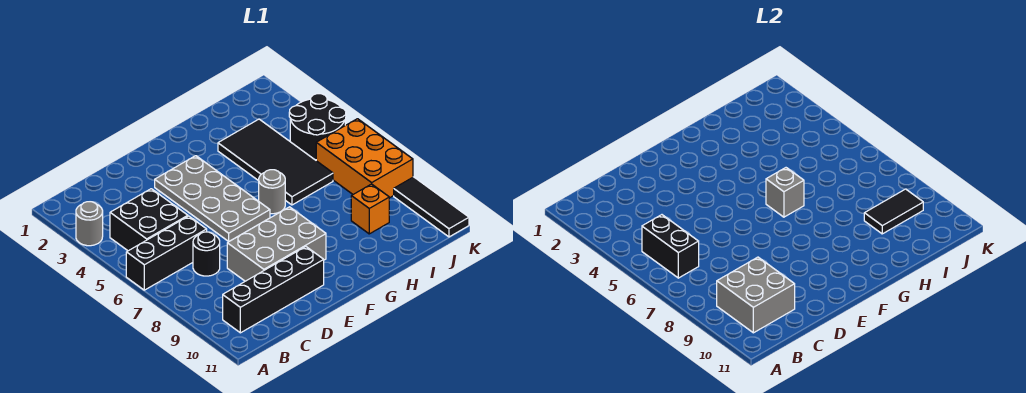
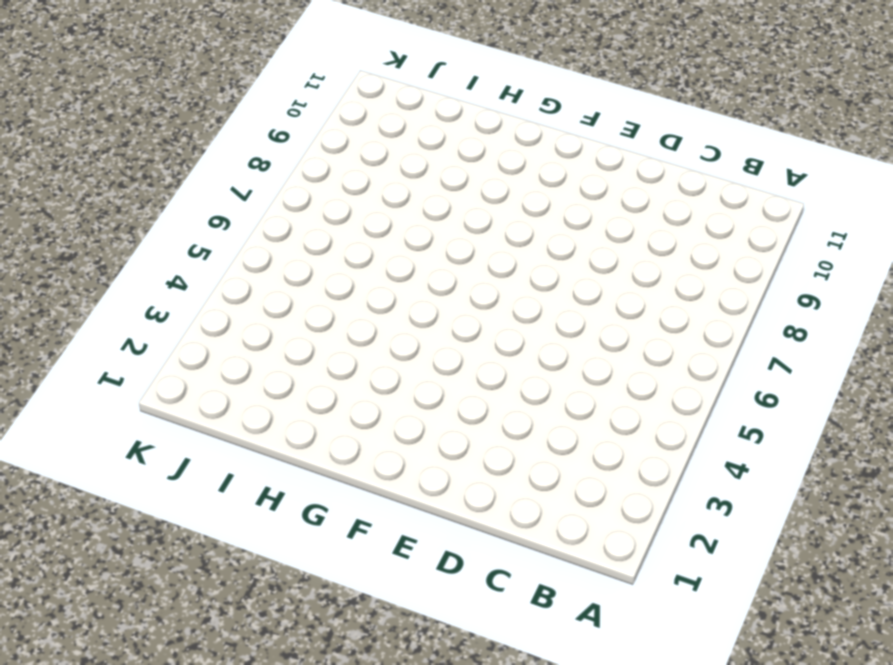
none -> grey 1x1 round brick [76,202,103,246]
none -> black 1x3 brick [126,216,207,290]
none -> black 2x2 brick [110,189,188,251]

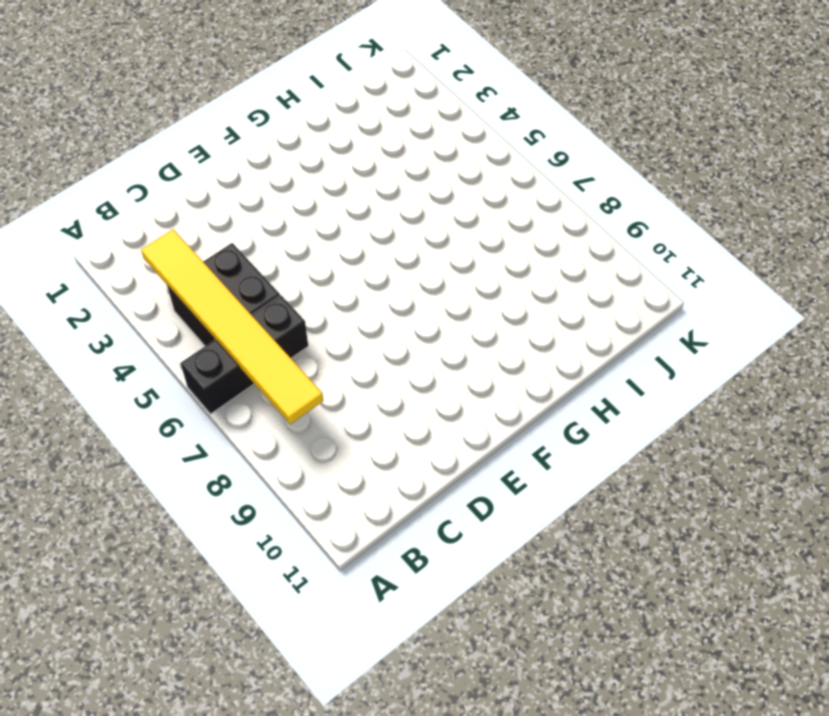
yellow 1x6 tile [141,229,323,424] -> black 1x2 brick [642,215,699,278]
none -> grey 1x1 round brick [76,202,103,246]
none -> black 1x4 brick [223,247,324,333]
none -> black 1x1 round brick [193,232,220,276]

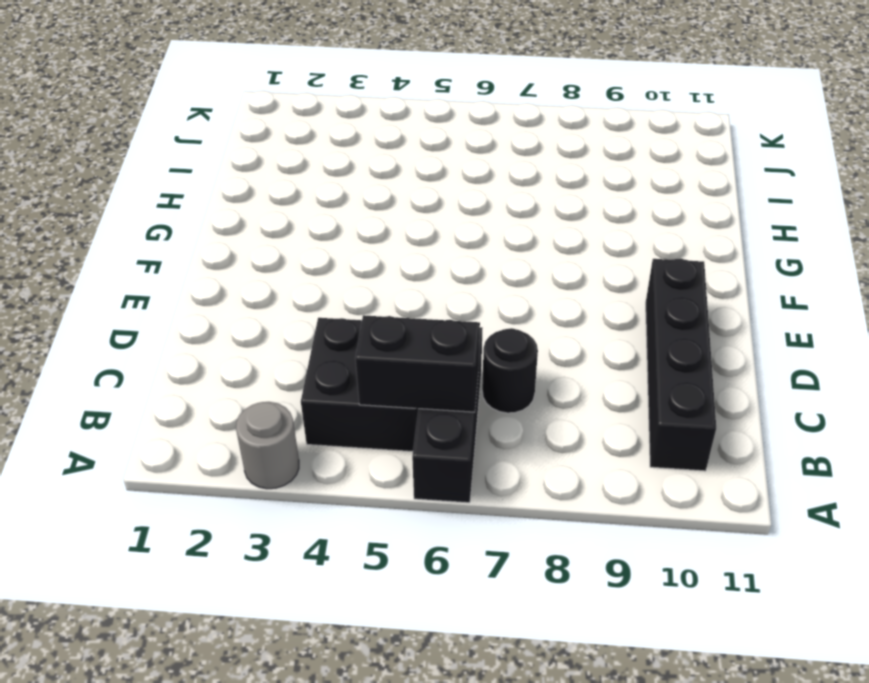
none -> grey 2x3 brick [227,207,326,281]
none -> grey 2x4 plate [155,156,270,242]
none -> grey 1x1 round brick [259,170,285,214]

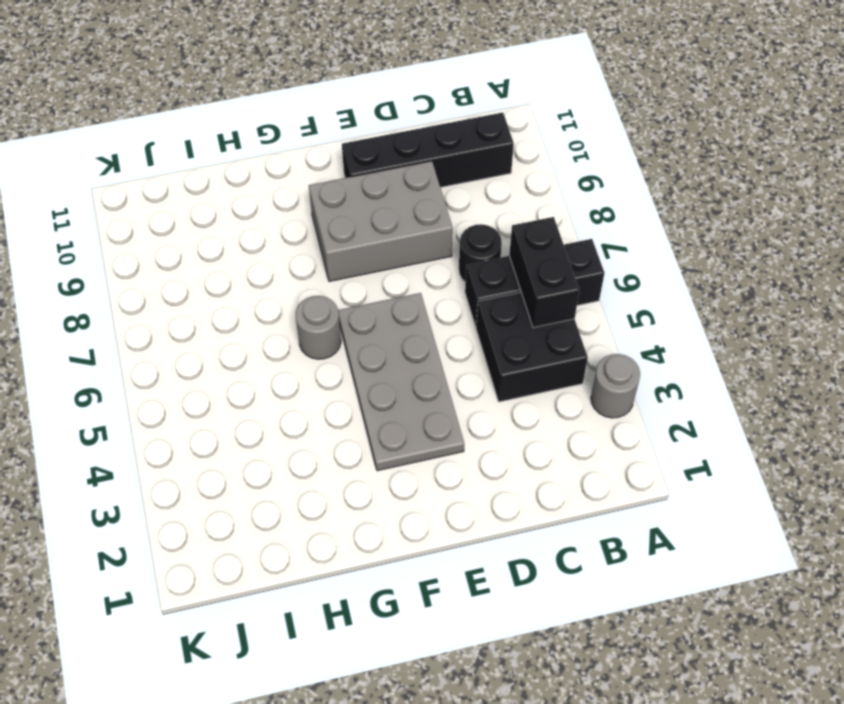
none -> black 2x4 tile [218,119,333,205]
none -> orange 1x1 brick [351,184,389,234]
none -> black 2x2 round brick [289,94,346,160]

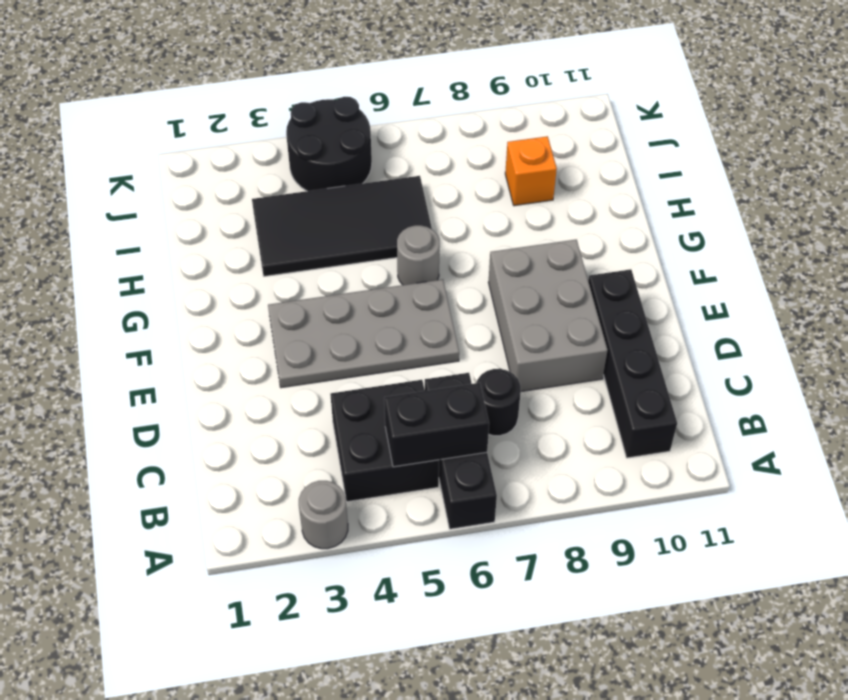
none -> orange 2x3 brick [316,119,413,198]
none -> black 1x3 tile [394,177,469,237]
none -> grey 2x2 brick [717,257,795,333]

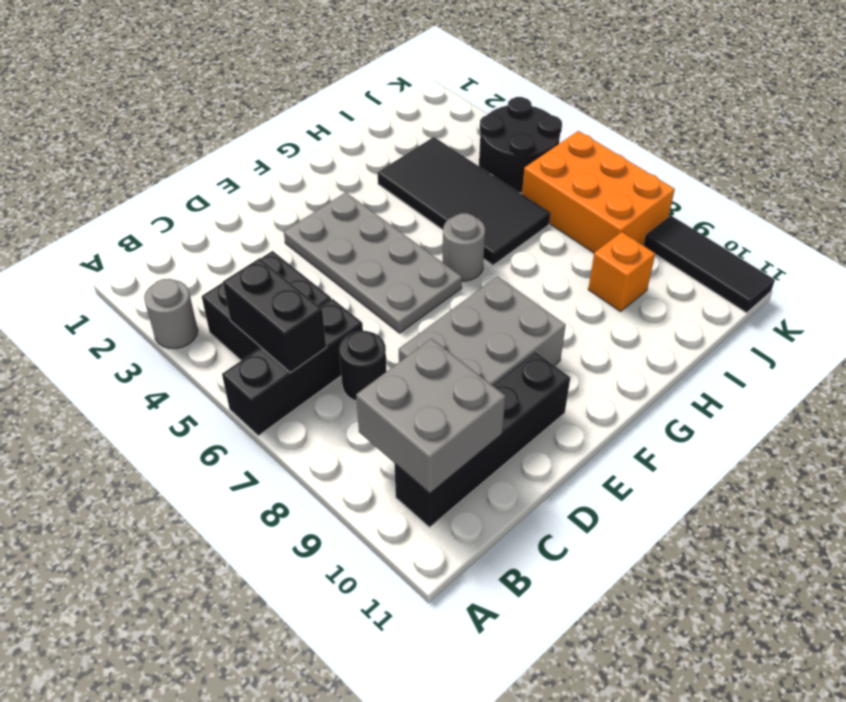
none -> grey 1x1 brick [766,168,804,217]
none -> black 1x2 tile [864,189,923,234]

